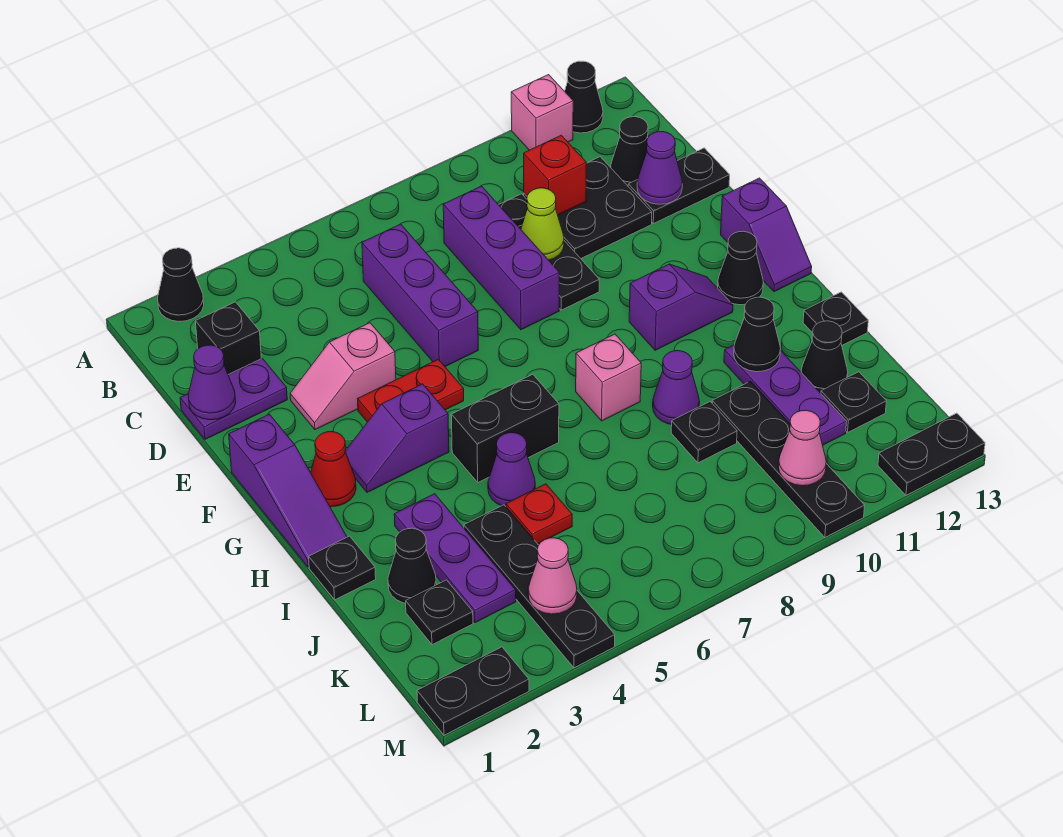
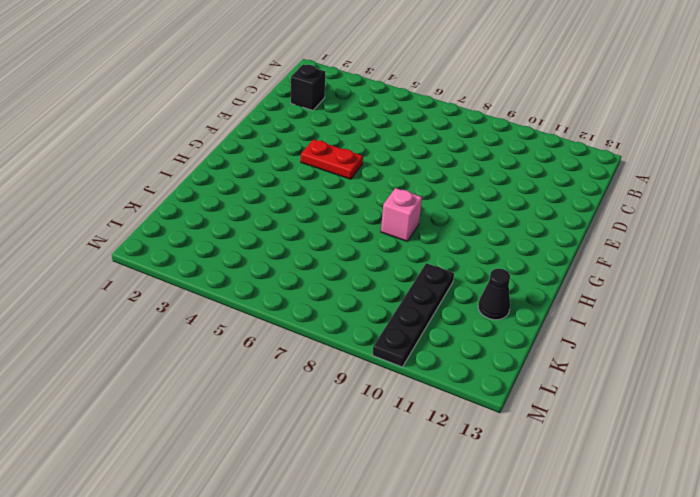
none -> black 1x1 cone [158,248,204,321]
none -> pink 1x1 brick [511,75,573,150]
none -> black 1x1 cone [565,61,603,133]
none -> purple 1x3 brick [362,224,478,367]

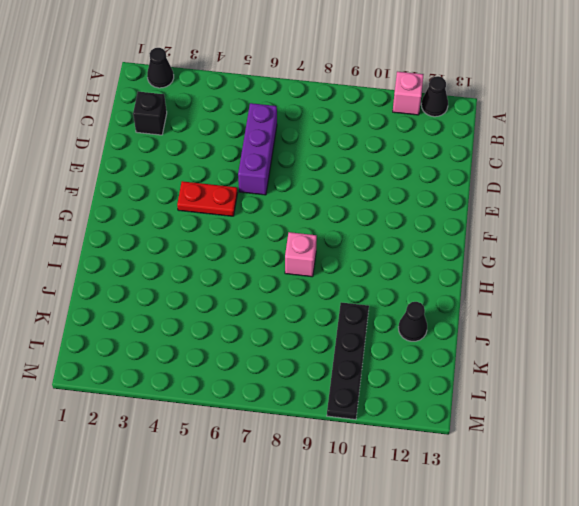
none -> purple 1x3 brick [443,186,559,330]
none -> black 1x3 plate [499,194,599,310]
none -> black 2x2 plate [524,157,652,258]
none -> black 1x1 cone [611,117,648,186]

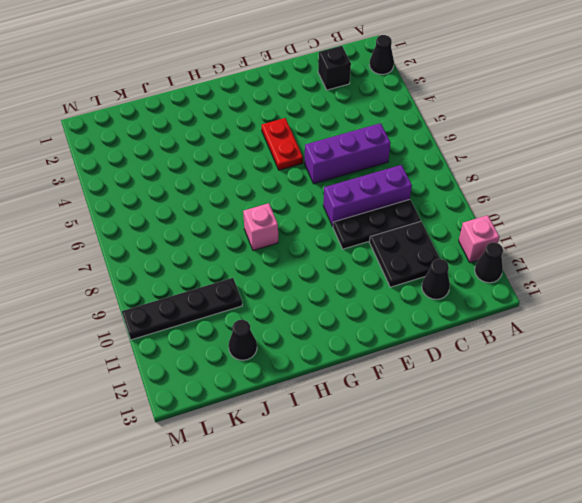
none -> purple 1x2 plate [180,358,287,439]
none -> black 1x2 plate [628,148,730,224]
none -> pink 1x2 slope [290,323,396,430]
none -> purple 1x3 slope [229,414,347,567]

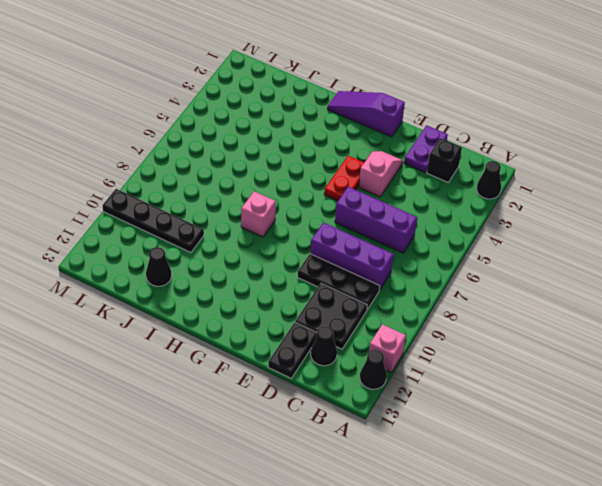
none -> purple 1x2 slope [721,178,812,292]
none -> red 1x1 cone [311,432,356,507]
none -> purple 1x2 slope [345,384,449,492]
none -> purple 1x2 slope [629,264,733,350]

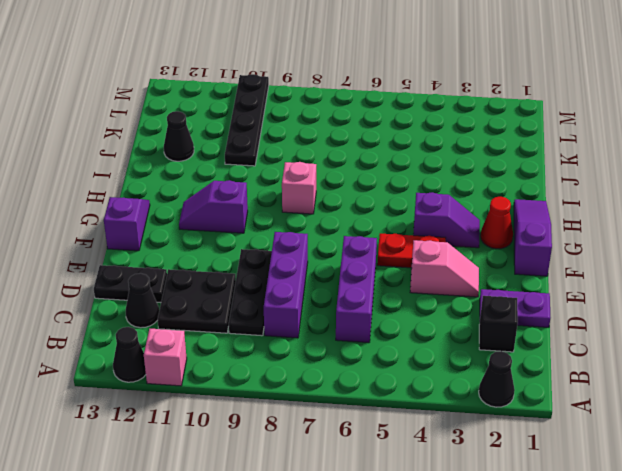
none -> black 1x1 cone [718,231,763,305]
none -> black 1x2 brick [451,374,559,482]
none -> black 1x1 plate [309,536,376,600]
none -> purple 1x3 plate [394,494,516,623]

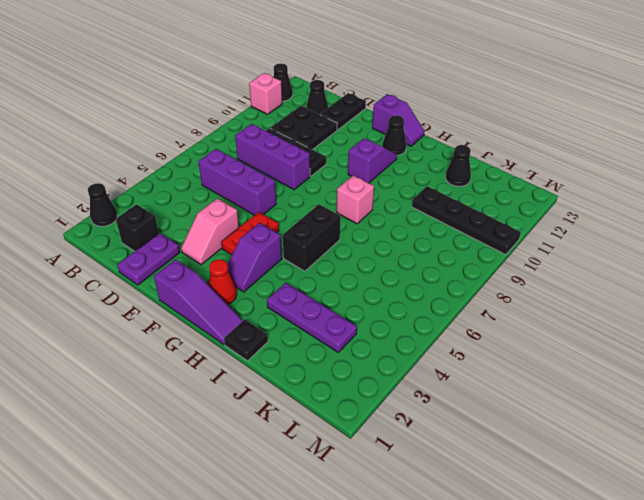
none -> purple 1x1 cone [488,433,535,506]
none -> purple 1x1 cone [653,351,700,424]
none -> purple 1x3 plate [724,345,846,445]
none -> black 1x1 plate [803,292,868,345]

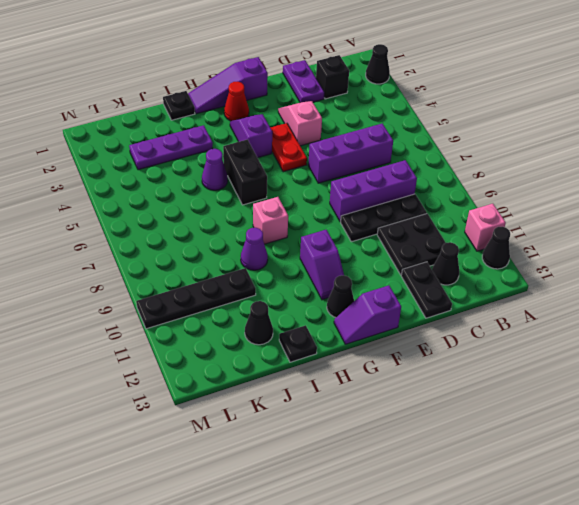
none -> purple 1x3 plate [724,345,846,445]
none -> black 1x1 cone [388,528,436,603]
none -> black 1x4 plate [464,505,615,668]
none -> red 1x1 plate [506,484,572,544]

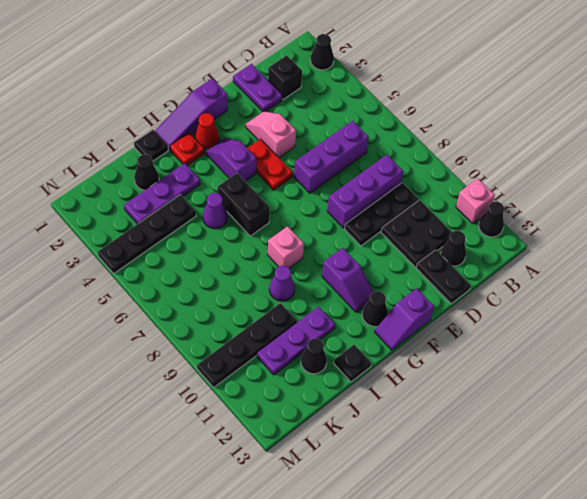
red 1x1 plate [170,133,204,165] -> red 1x1 plate moved to [506,484,572,544]
none -> black 1x1 plate [671,402,737,463]
none -> black 1x1 plate [406,580,473,645]
none -> black 1x1 plate [821,372,886,432]
none -> black 1x2 plate [417,647,529,735]

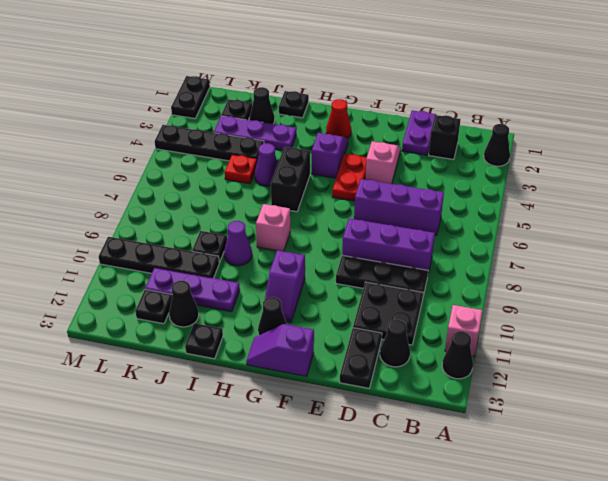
none -> purple 1x3 slope [229,414,347,567]
none -> black 1x2 plate [878,413,985,495]
none -> red 1x1 brick [524,135,587,215]
none -> purple 1x1 cone [188,345,236,420]

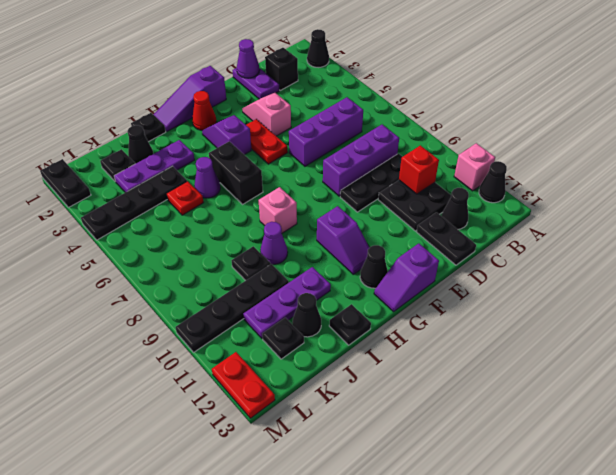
red 1x2 plate [212,352,275,418] -> black 1x2 plate [878,413,985,495]
none -> lime 1x1 cone [521,188,564,260]
none -> purple 1x1 cone [637,132,682,204]
none -> black 1x1 cone [734,297,781,372]
none -> pink 1x1 cone [528,538,577,614]

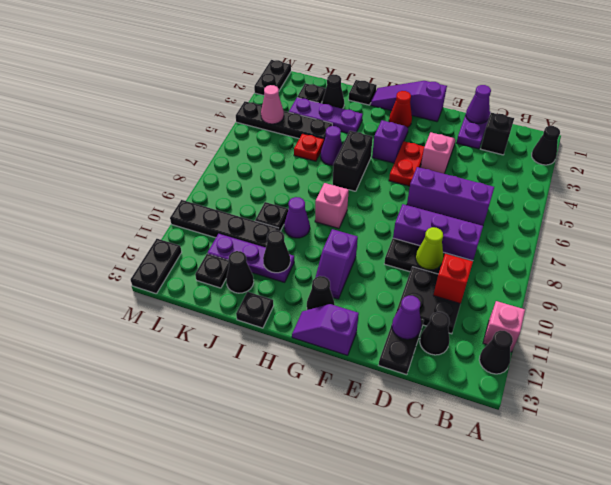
none -> pink 1x1 cone [778,410,826,486]

